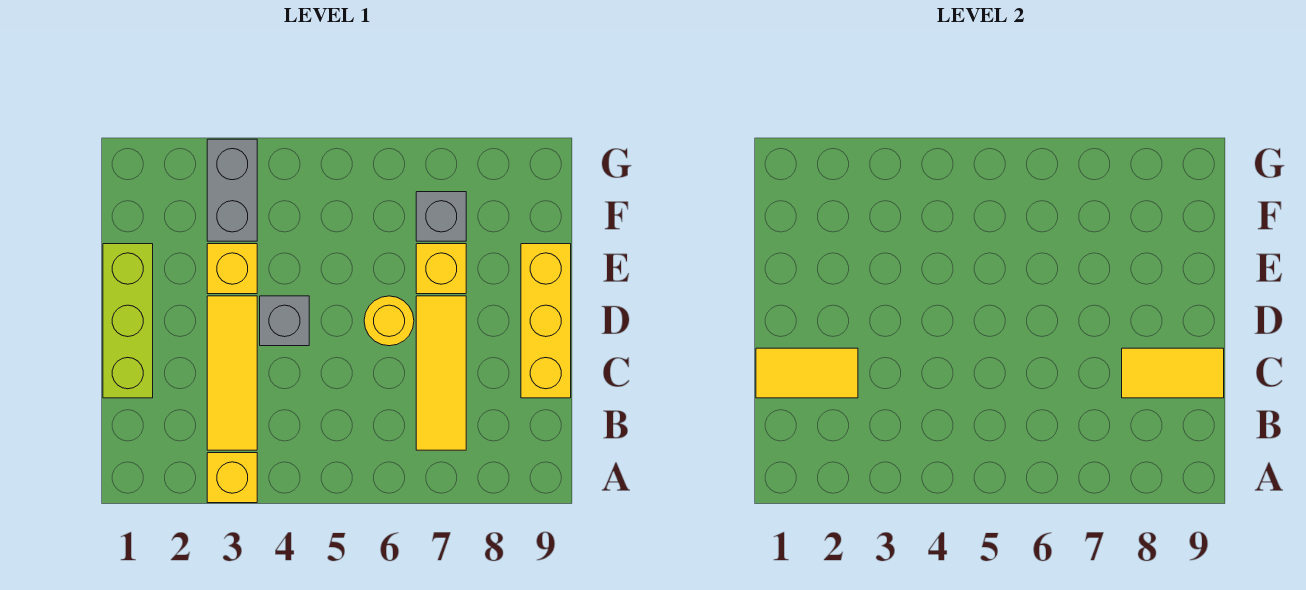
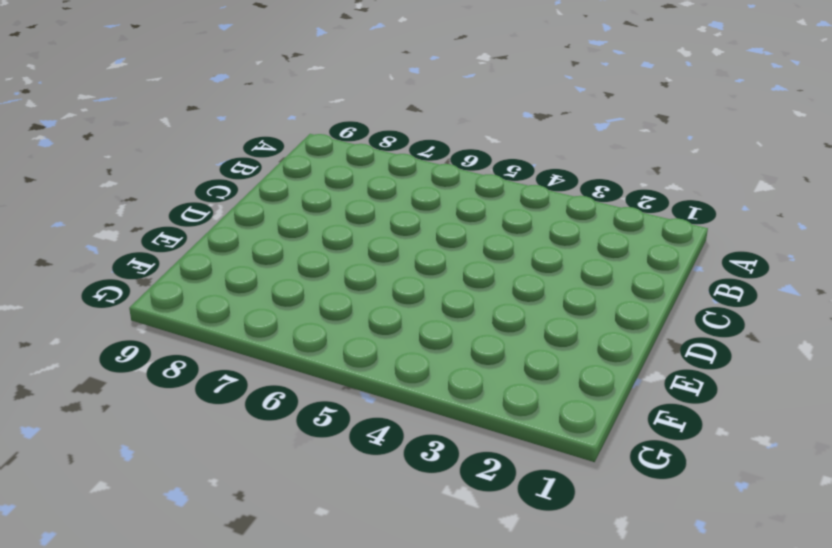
none -> yellow 1x1 brick [207,453,257,503]
none -> yellow 1x3 tile [207,296,257,450]
none -> yellow 1x3 tile [416,296,466,450]

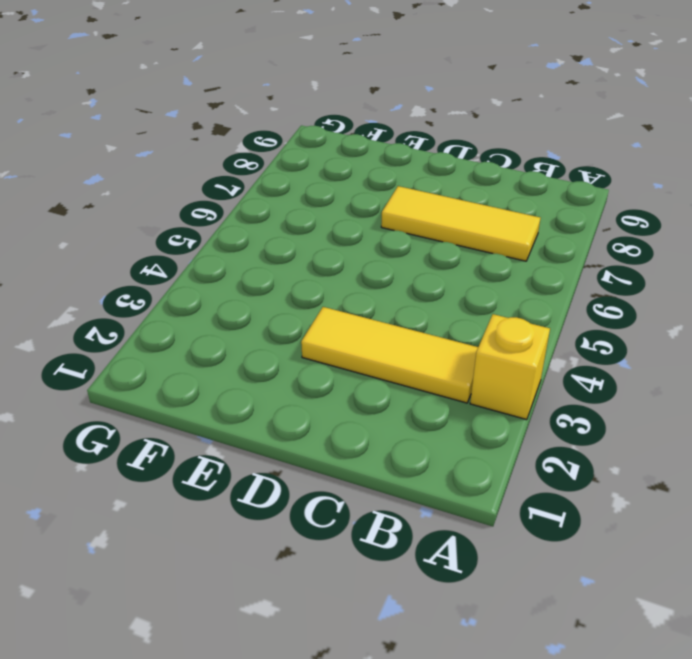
none -> lime 1x3 brick [103,244,153,398]
none -> yellow 1x3 brick [521,244,571,398]
none -> grey 1x1 brick [260,296,309,346]

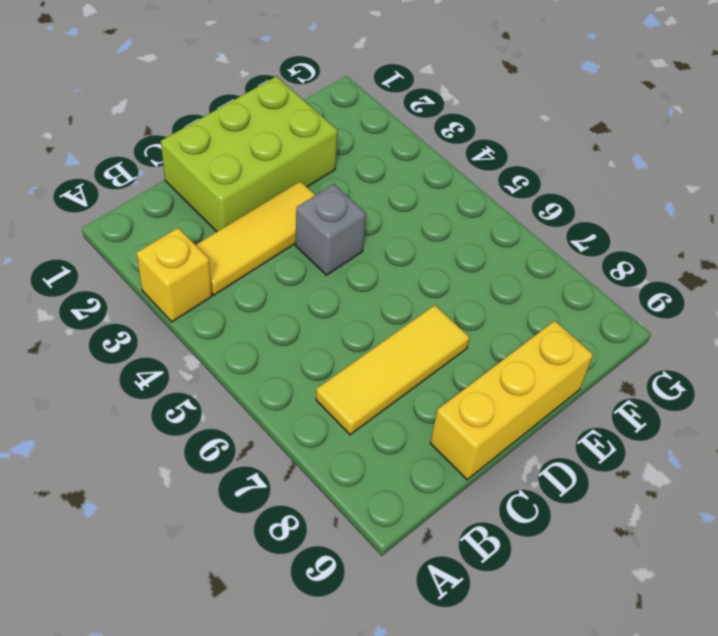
lime 2x3 brick [161,76,338,232] -> lime 1x3 brick [103,244,153,398]
none -> yellow 1x1 round brick [364,296,414,346]
none -> yellow 1x1 brick [207,244,257,294]
none -> yellow 1x1 brick [416,244,466,294]

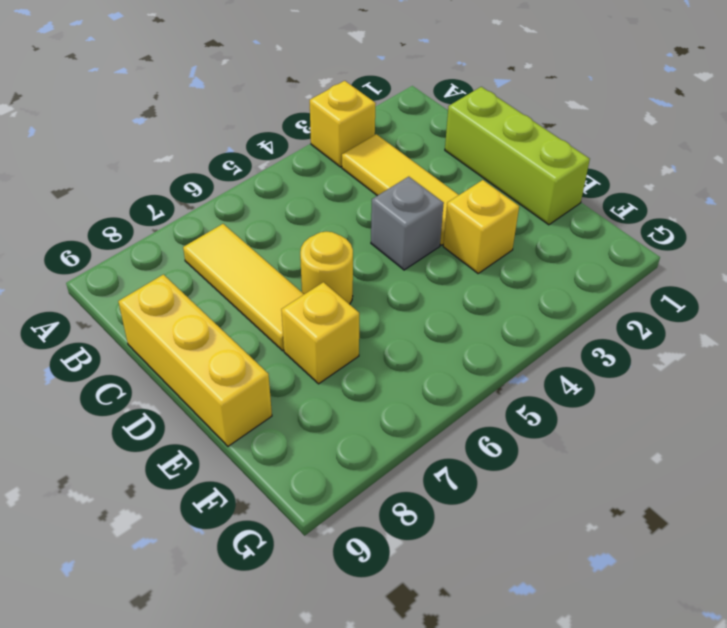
none -> grey 1x2 brick [207,139,257,241]
none -> grey 1x1 brick [416,192,466,241]
none -> yellow 1x2 tile [756,348,858,398]

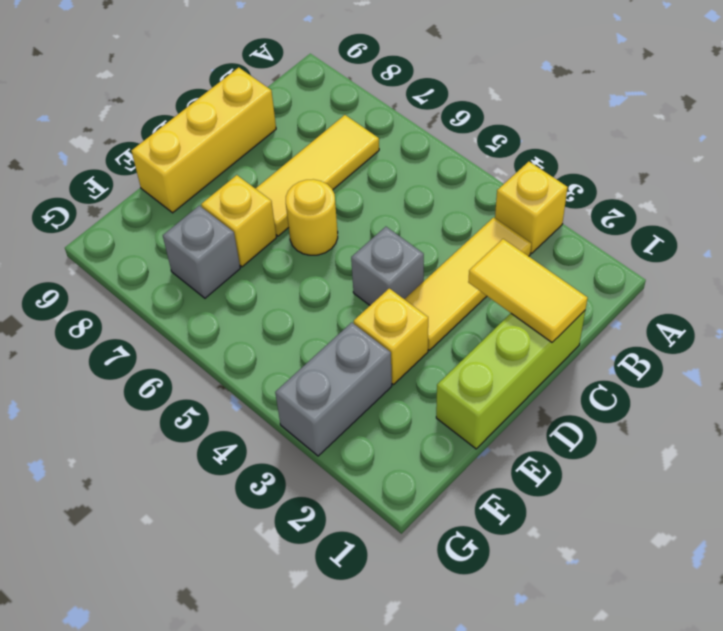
none -> yellow 1x2 tile [1122,348,1224,398]

